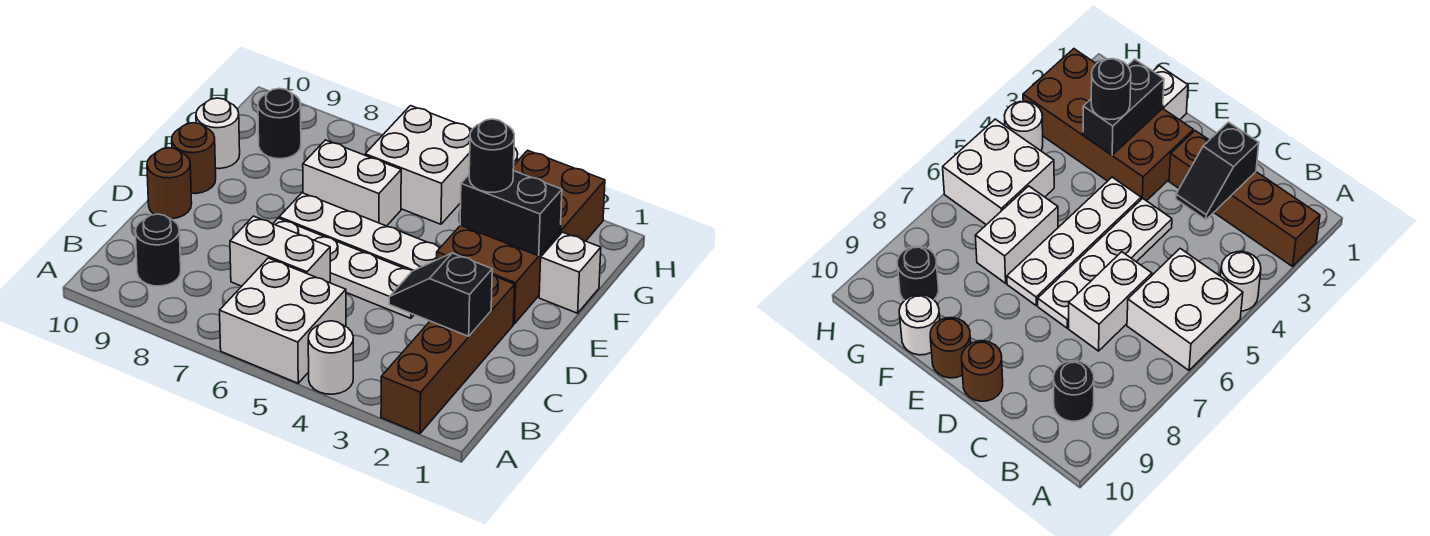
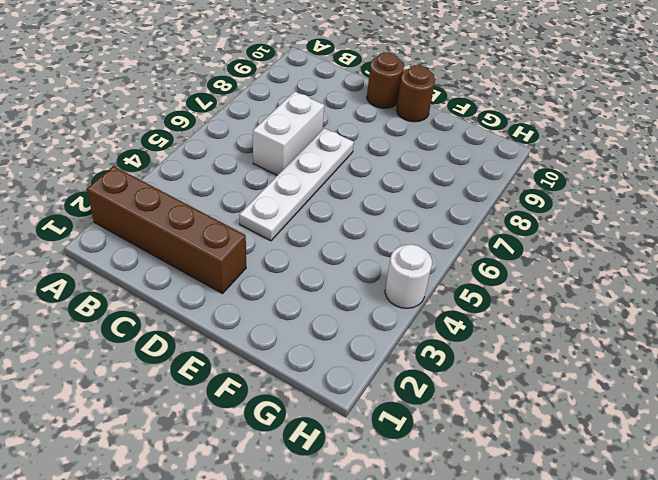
none -> white 1x1 round brick [308,321,353,394]
none -> white 2x2 brick [220,258,346,383]
none -> black 1x1 round brick [135,214,181,286]

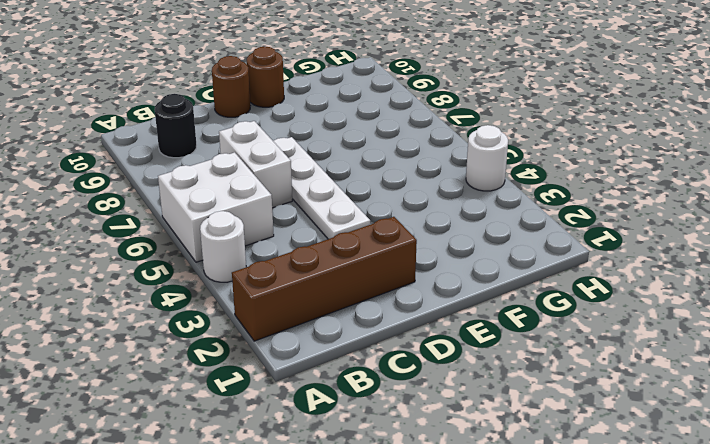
none -> brown 2x4 brick [437,150,605,324]
none -> white 1x4 plate [279,193,441,271]
none -> white 1x1 brick [539,232,601,313]

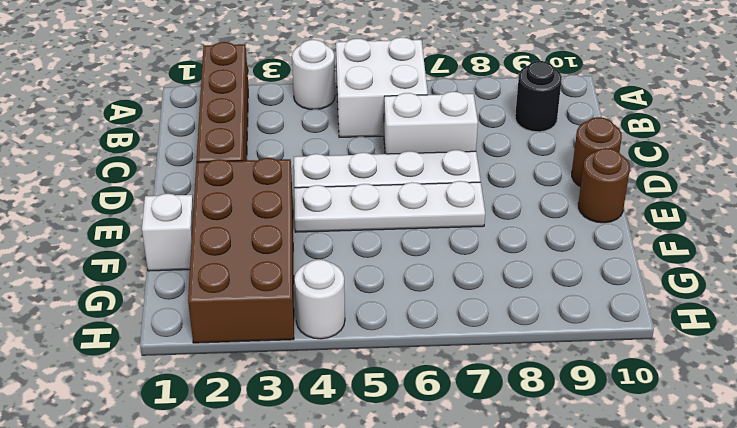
none -> white 1x2 brick [303,140,401,226]
none -> white 1x1 round brick [196,98,240,169]
none -> white 2x2 brick [365,106,472,224]

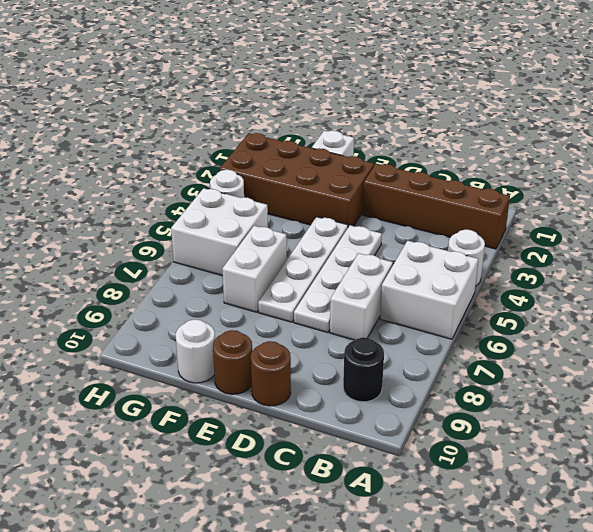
none -> black 1x1 round brick [258,88,301,159]
none -> black 1x2 slope [389,253,492,336]
none -> black 1x2 brick [460,171,562,256]

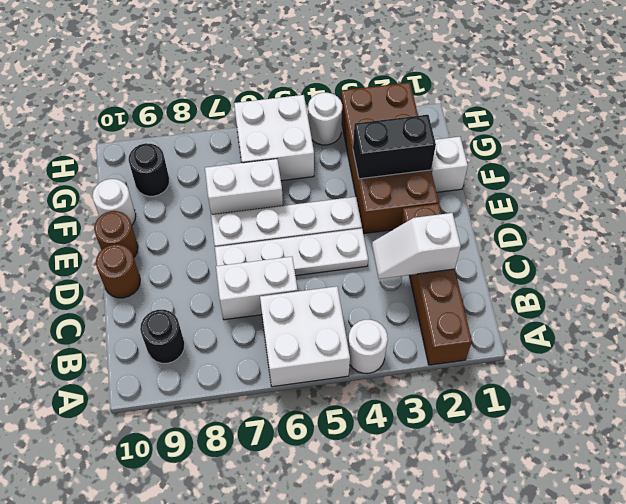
white 1x2 slope [372,213,461,279] -> black 1x2 slope [389,253,492,336]
none -> black 1x1 round brick [469,119,514,192]

